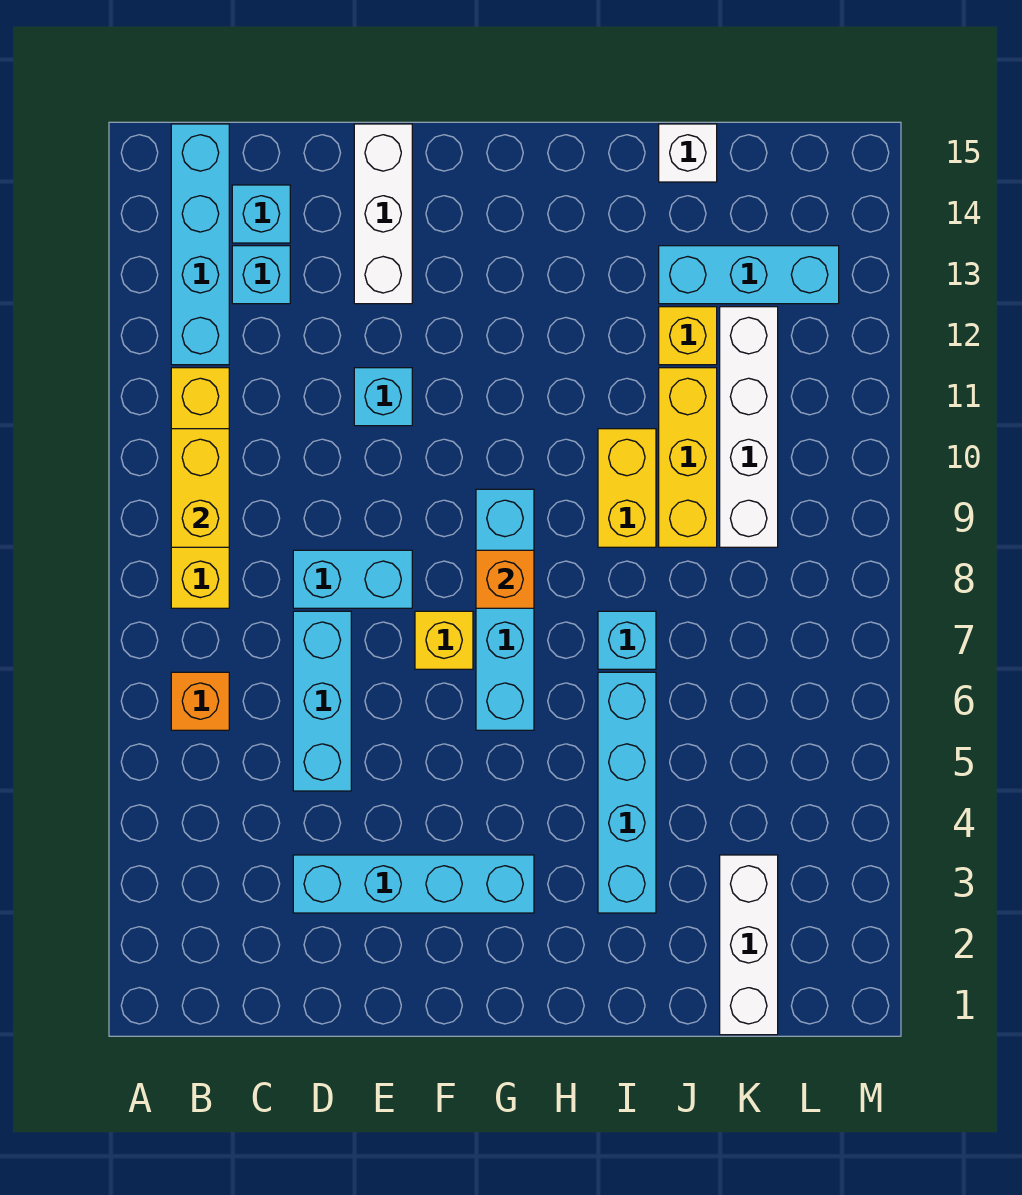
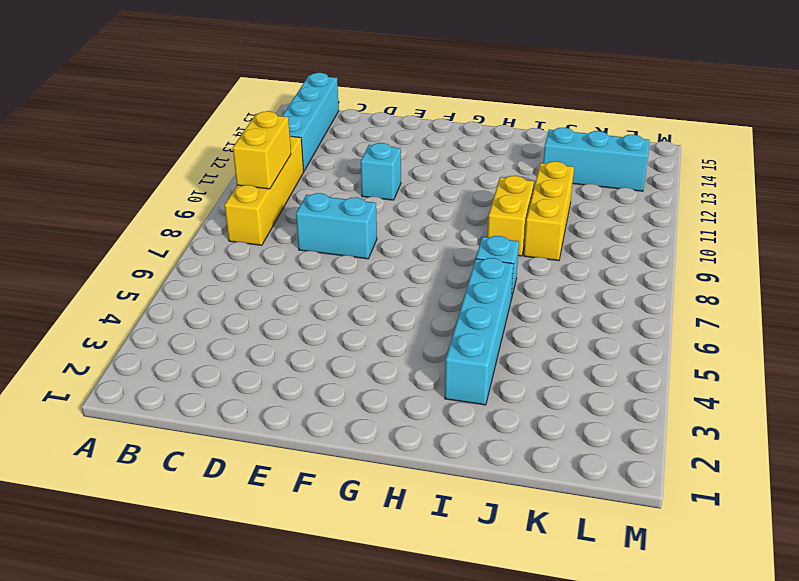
none -> orange 1x1 brick [171,672,229,730]
none -> cyan 1x1 brick [232,246,290,304]
none -> cyan 1x1 brick [232,185,290,243]

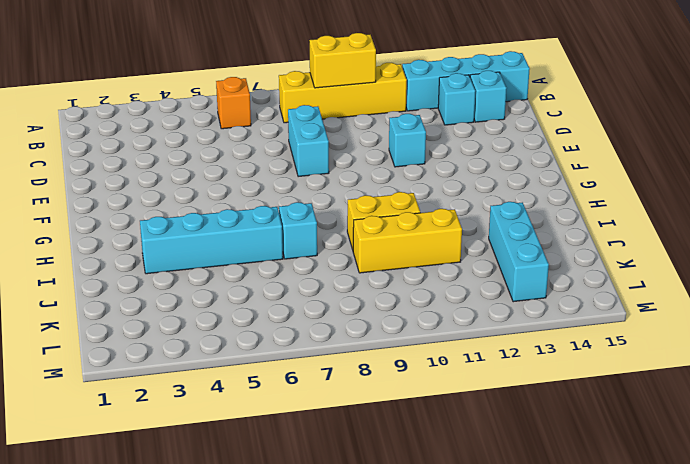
none -> cyan 1x4 brick [293,855,534,913]
none -> cyan 1x3 brick [293,611,351,791]
none -> white 1x3 brick [354,124,412,304]

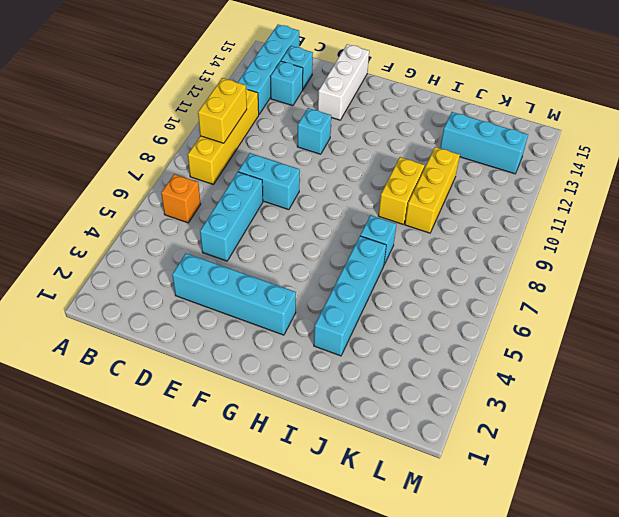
none -> yellow 1x1 brick [415,611,473,669]
none -> cyan 1x4 brick [476,489,534,730]
none -> yellow 1x1 brick [659,307,717,365]

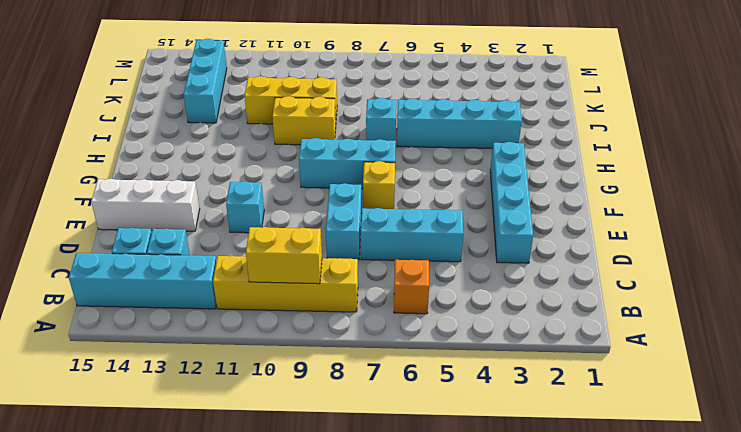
cyan 1x3 brick [299,138,396,189] -> cyan 1x4 brick [476,489,534,730]
none -> yellow 1x1 brick [659,307,717,365]
none -> white 1x1 brick [659,124,717,182]
none -> white 1x3 brick [720,855,778,1035]

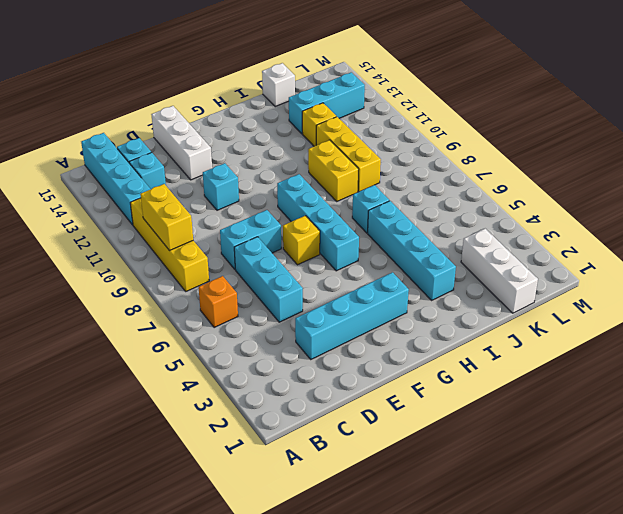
none -> white 1x4 brick [720,307,778,547]
none -> orange 1x1 brick [476,550,534,608]

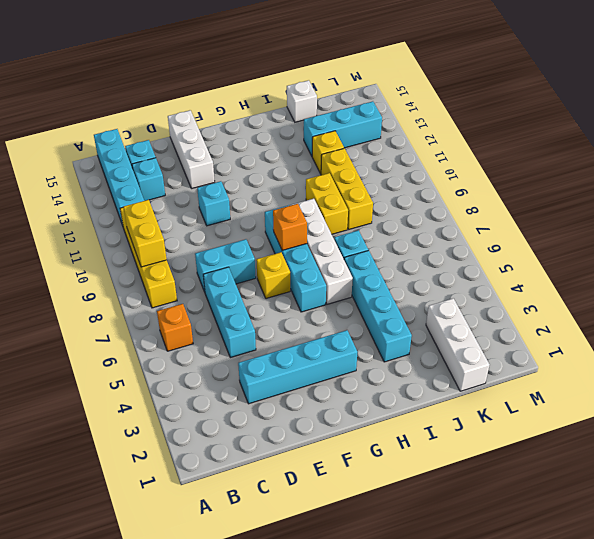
white 1x4 brick [290,199,353,304] -> white 1x4 brick moved to [720,307,778,547]

